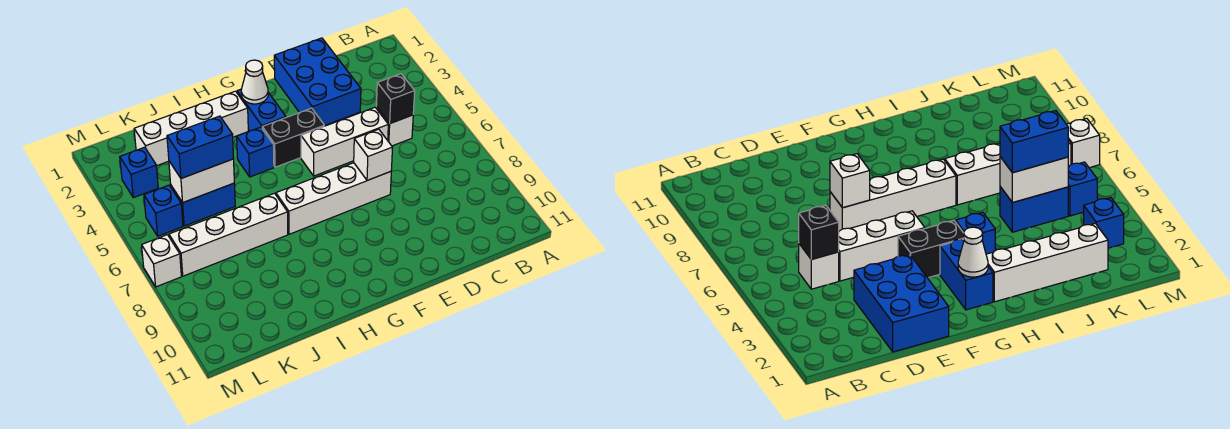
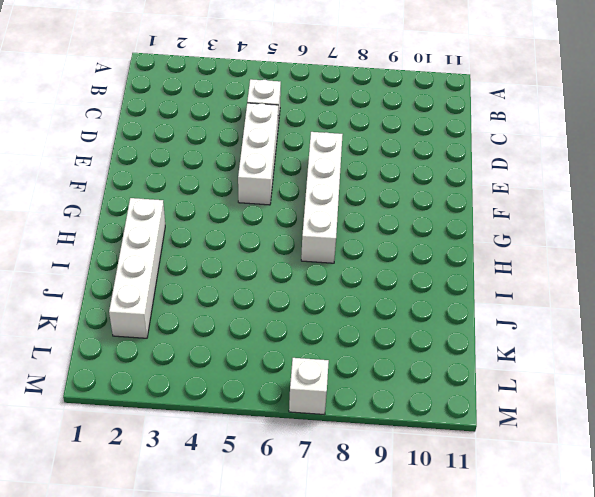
none -> blue 2x3 brick [274,38,361,126]
none -> black 1x2 brick [262,108,324,167]
none -> blue 1x2 brick [237,89,286,131]

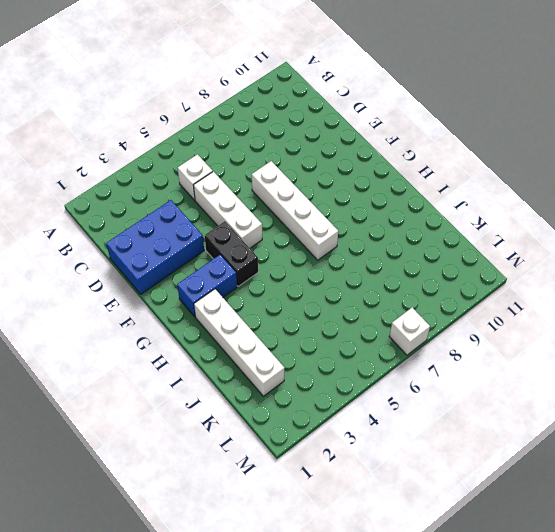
none -> blue 1x1 brick [237,127,274,177]
none -> white 1x4 brick [169,193,288,276]
none -> blue 1x2 brick [171,183,235,226]

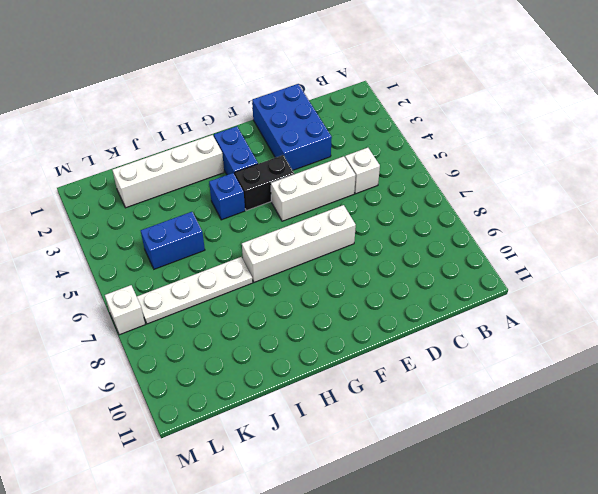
white 1x4 plate [137,257,253,324] -> white 1x4 brick [169,193,288,276]
none -> blue 1x1 brick [120,147,158,198]
none -> blue 1x1 brick [144,185,183,236]
none -> black 1x1 brick [376,74,415,123]

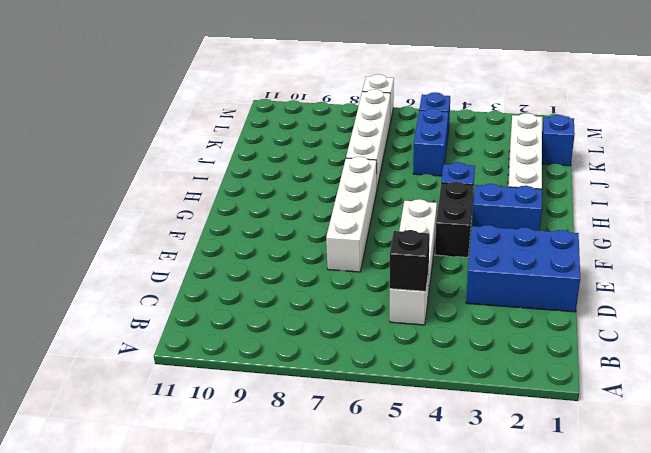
blue 1x1 brick [542,115,575,166] -> blue 1x1 brick moved to [120,147,158,198]
none -> white 1x1 brick [354,129,393,180]
none -> white 1x1 cone [241,60,268,104]
none -> white 1x2 brick [169,159,234,202]

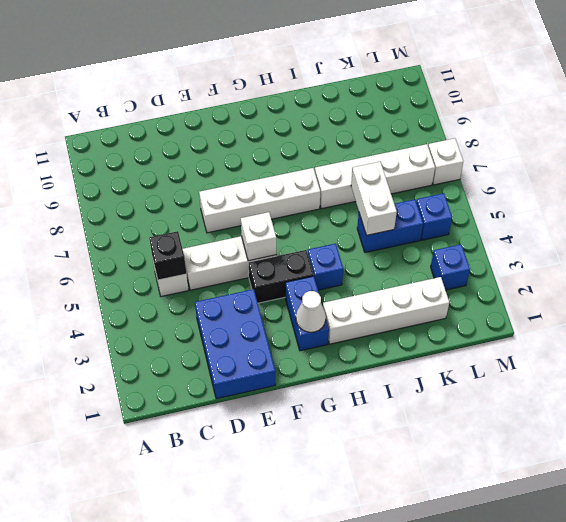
white 1x1 brick [241,212,276,261] -> white 1x1 brick moved to [354,129,393,180]
white 1x2 brick [351,161,397,235] -> white 1x2 brick turned to [169,159,234,202]
none -> blue 1x2 brick [167,116,233,178]

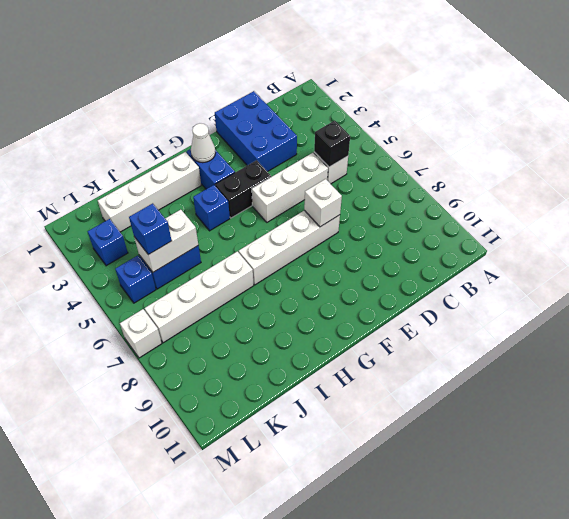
blue 1x1 brick [129,203,172,255] -> blue 1x2 brick [167,116,233,178]

